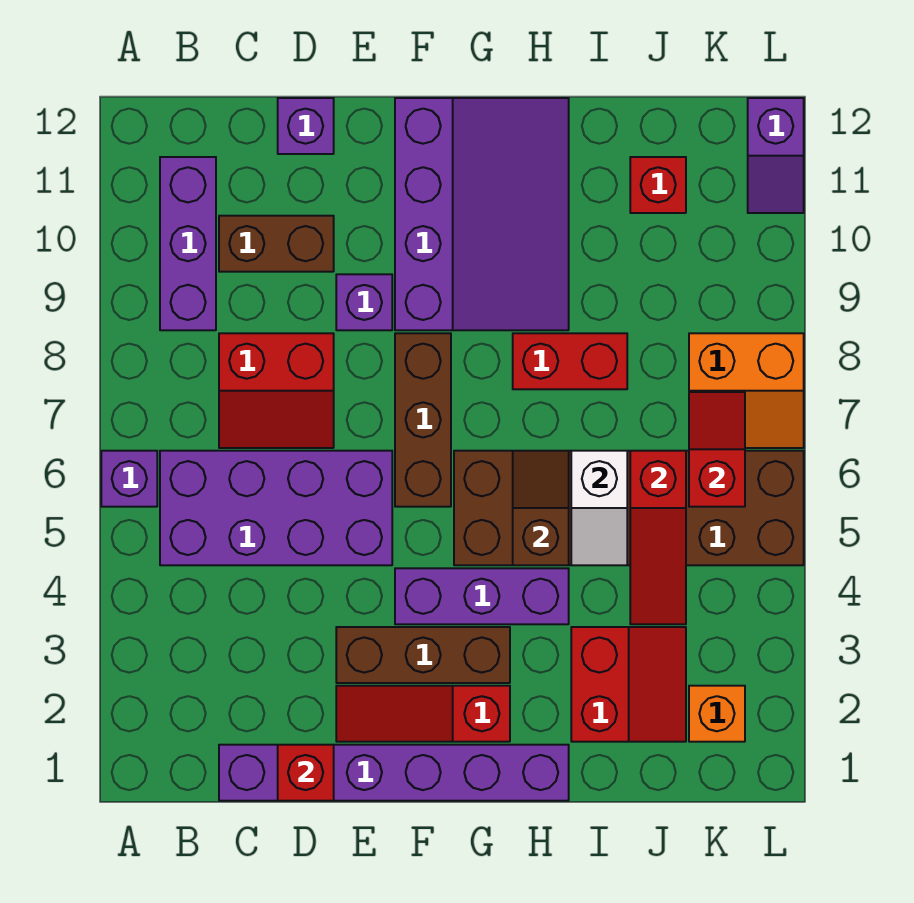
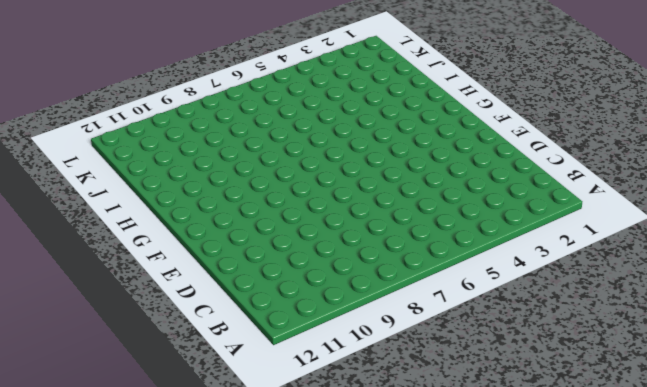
none -> purple 1x1 brick [101,451,157,507]
none -> purple 2x4 brick [160,451,392,565]
none -> purple 1x3 brick [160,157,216,330]

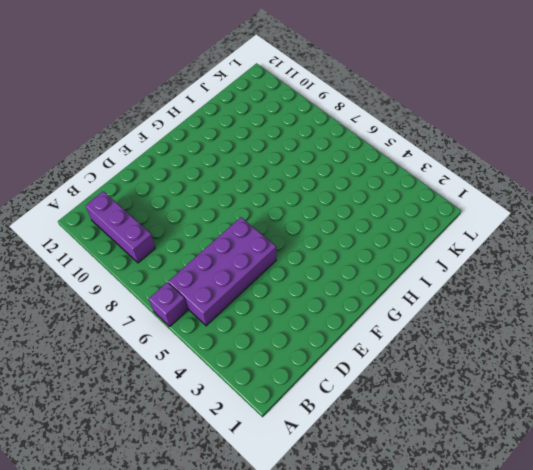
none -> purple 1x6 brick [219,745,569,801]
none -> red 2x2 slope [219,333,334,448]
none -> brown 1x2 brick [219,216,334,272]

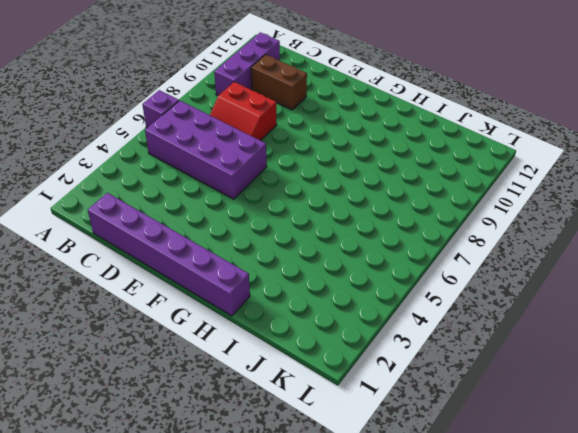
none -> purple 1x1 brick [278,98,334,154]
none -> red 1x3 slope [336,686,510,742]
none -> brown 1x3 brick [336,627,510,683]

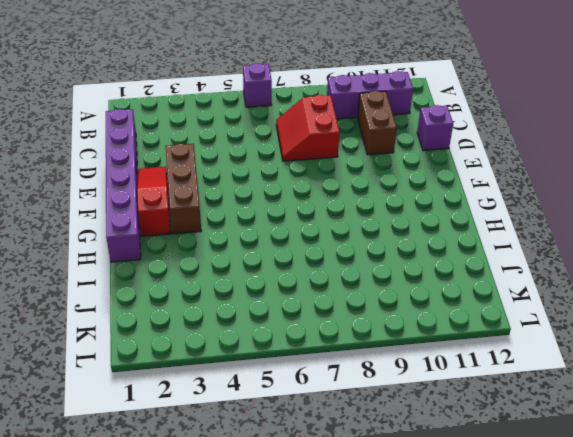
none -> purple 2x4 brick [160,451,392,565]
none -> purple 1x1 brick [336,274,392,330]
none -> purple 1x3 brick [395,568,569,624]

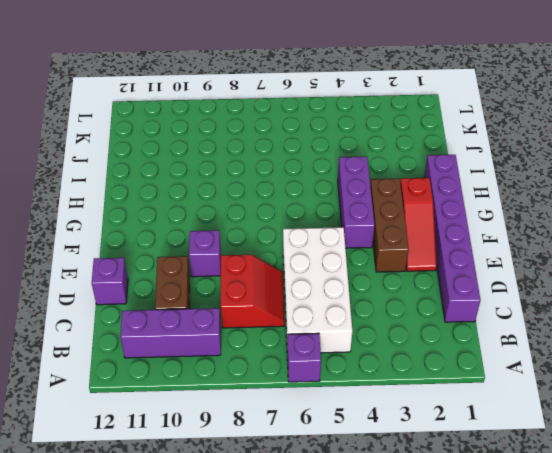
white 2x4 brick [283,227,352,353] -> purple 2x4 brick [160,451,392,565]
none -> brown 1x3 brick [395,333,451,507]
none -> purple 3x4 slope [395,98,569,330]
none -> brown 2x6 brick [454,451,804,565]

